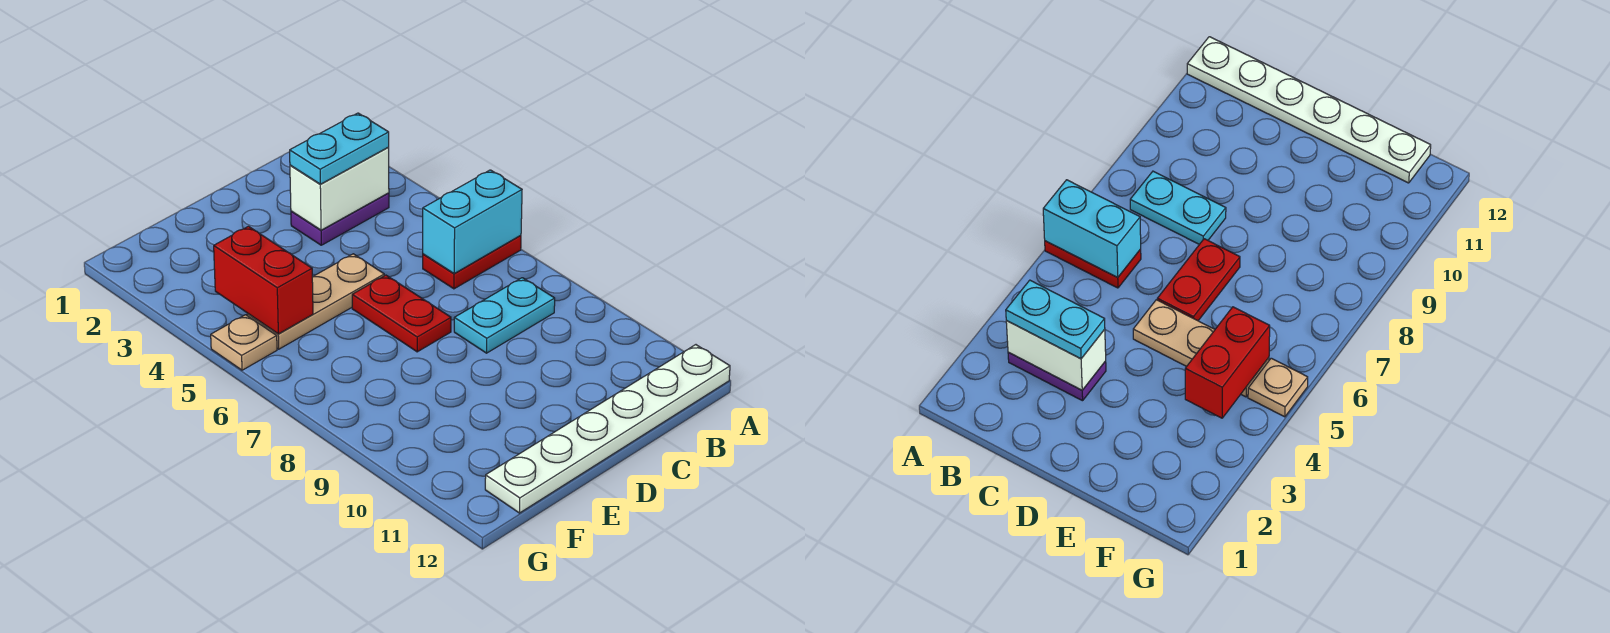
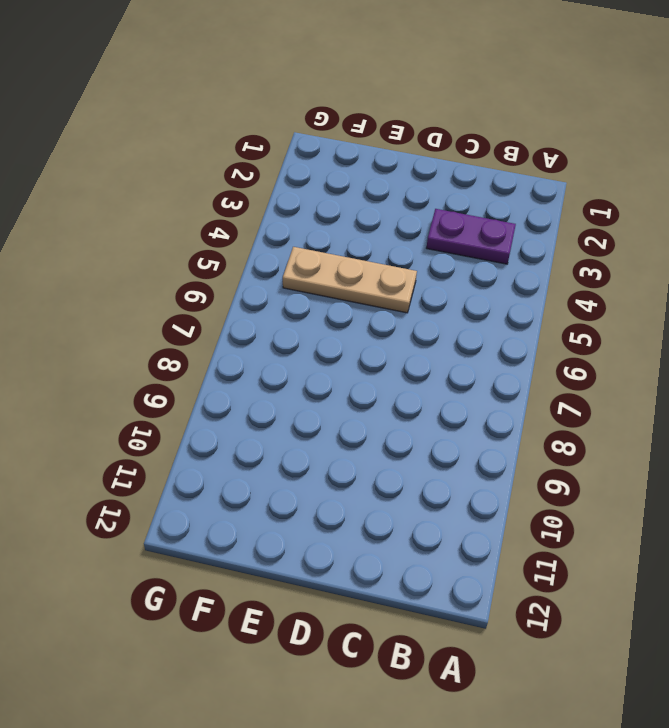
none -> red 1x2 plate [423,236,521,289]
none -> white 1x6 plate [485,345,730,513]

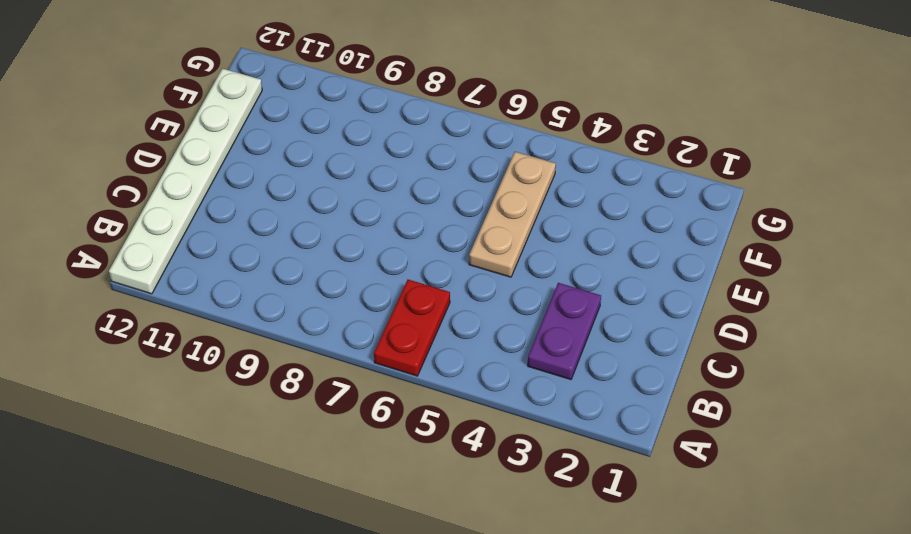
none -> cyan 1x2 plate [454,278,555,353]
none -> red 1x2 plate [352,275,451,352]

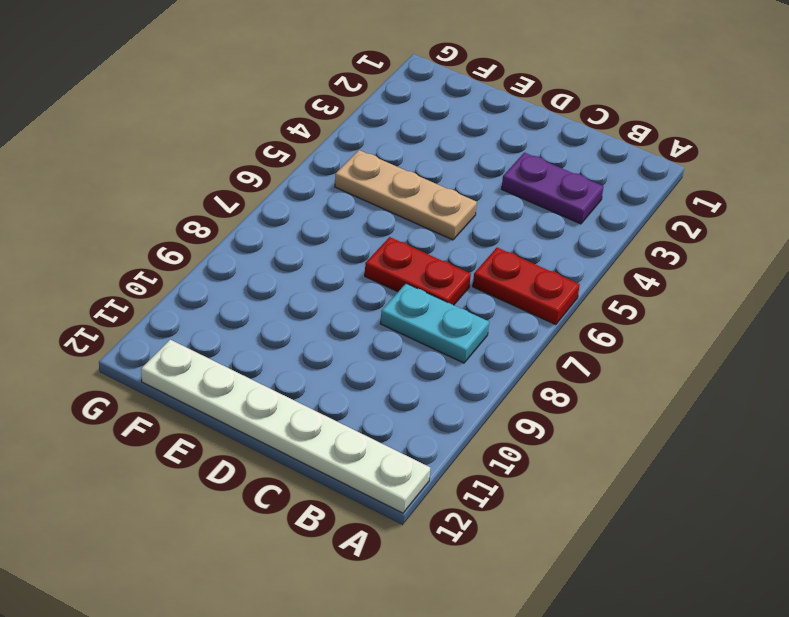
red 1x2 plate [365,237,471,305] -> red 1x2 plate turned to [352,275,451,352]
none -> tan 1x1 plate [211,315,277,370]
none -> cyan 1x2 brick [423,170,522,274]

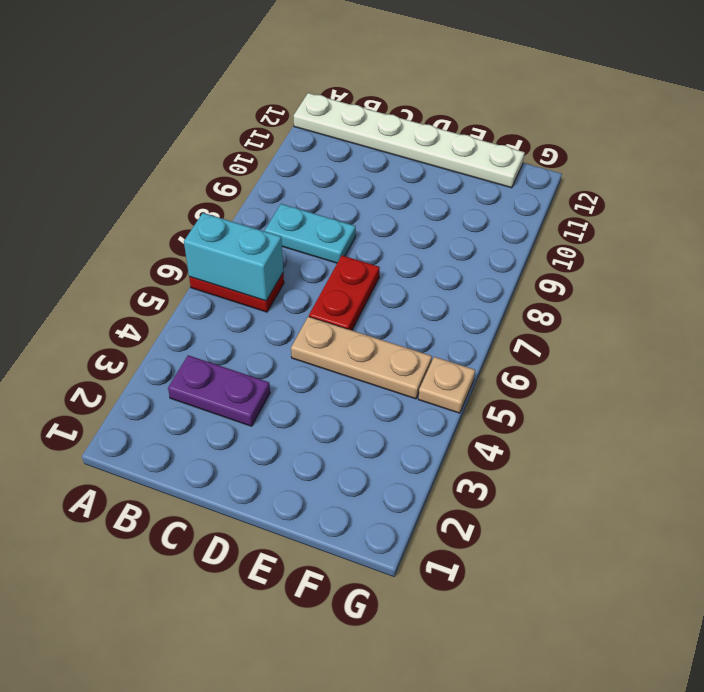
none -> white 1x2 brick [290,148,389,230]
none -> red 1x2 brick [214,226,313,334]

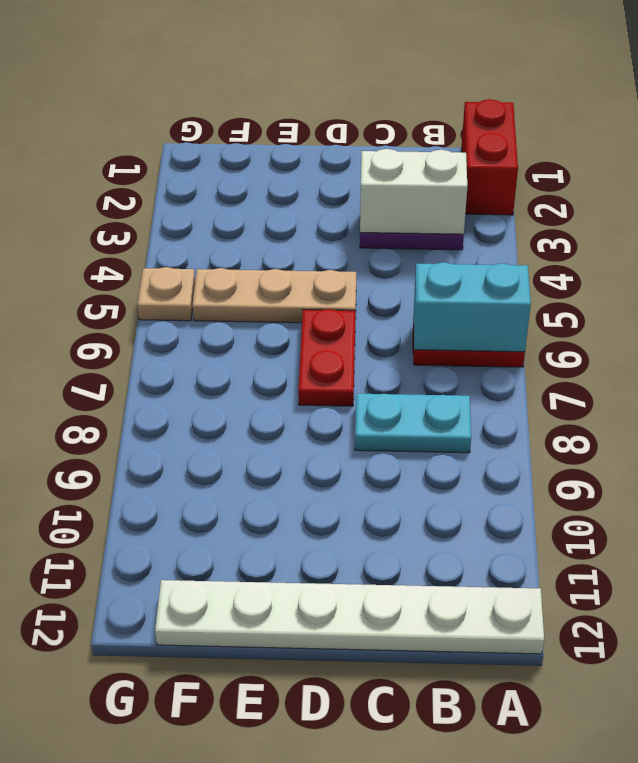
red 1x2 brick [461,99,518,215] -> red 1x2 brick moved to [214,226,313,334]
none -> cyan 1x2 plate [290,113,389,184]

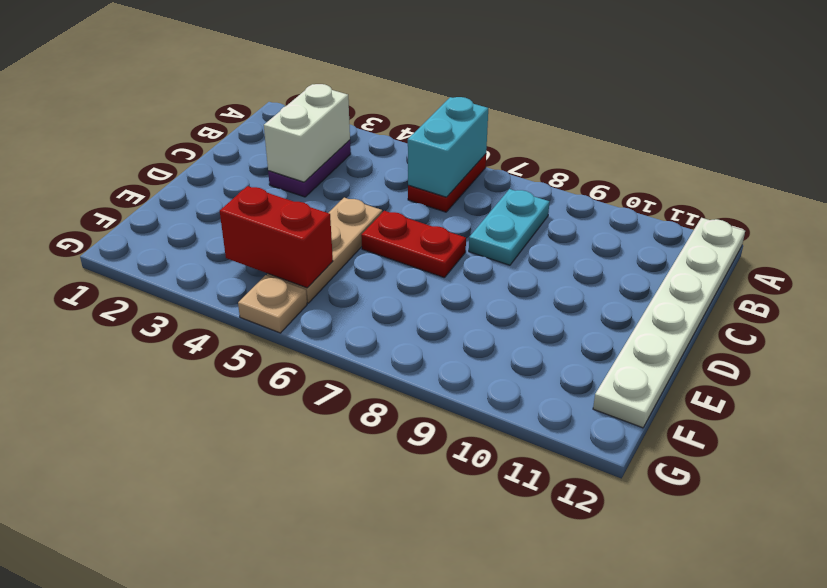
none -> cyan 1x2 plate [290,113,389,184]

